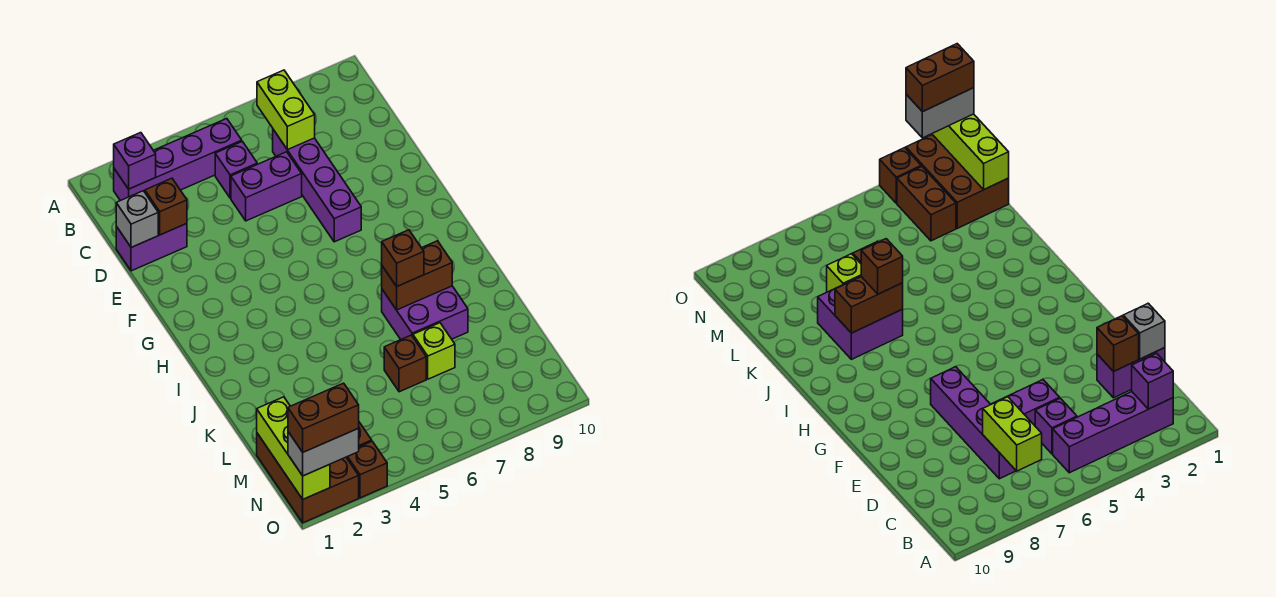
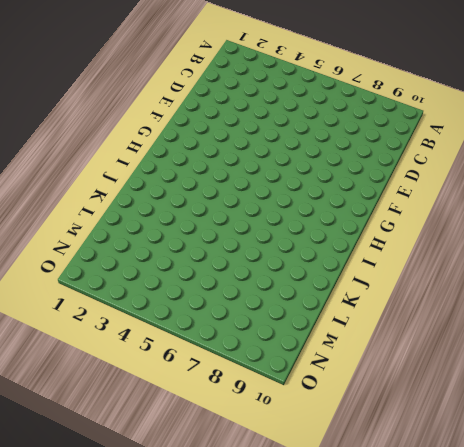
none -> purple 1x4 brick [114,119,242,201]
none -> purple 1x1 brick [215,141,257,198]
none -> purple 1x4 brick [273,130,361,242]

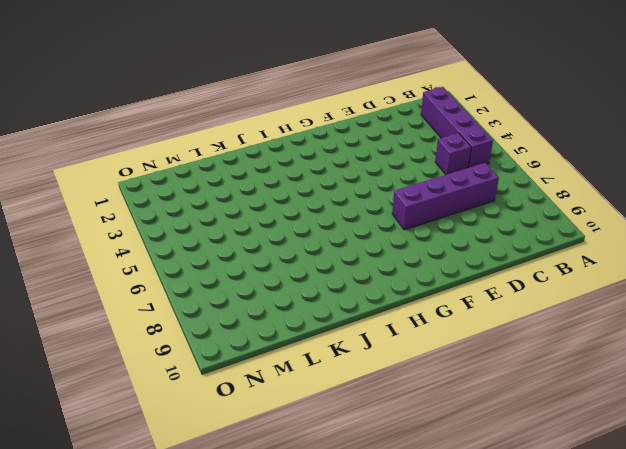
none -> purple 1x2 brick [116,224,187,271]
none -> purple 1x2 brick [231,152,302,221]
none -> purple 2x2 brick [382,286,468,339]

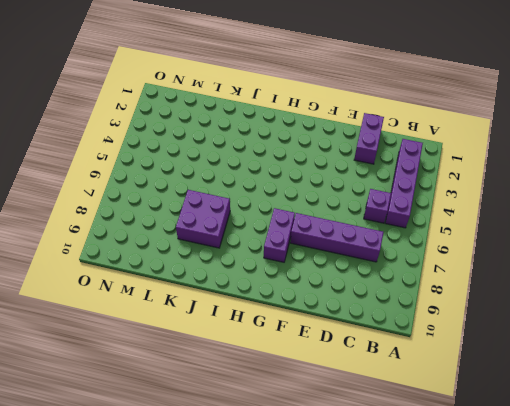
purple 1x2 brick [264,208,295,262] -> purple 1x2 brick moved to [231,152,302,221]
none -> brown 1x1 brick [384,335,426,392]
none -> lime 1x1 brick [413,323,455,379]
none -> brown 2x3 brick [257,433,359,523]

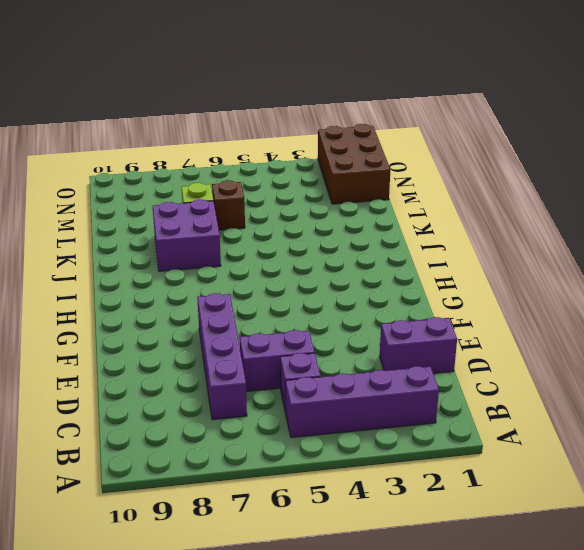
none -> brown 1x2 brick [897,166,956,241]
none -> brown 1x1 brick [346,441,387,498]
none -> purple 1x1 brick [114,133,156,189]

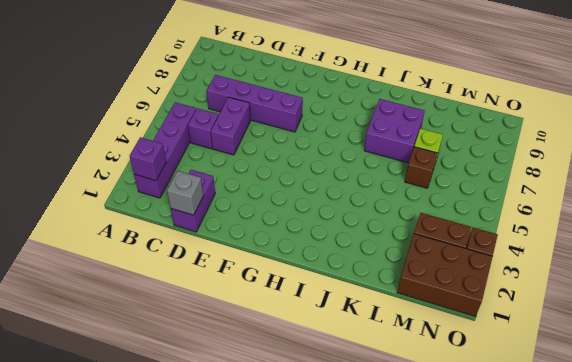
none -> lime 1x2 brick [257,70,315,150]
none -> brown 1x1 brick [145,178,187,235]
none -> brown 1x2 brick [382,241,452,310]

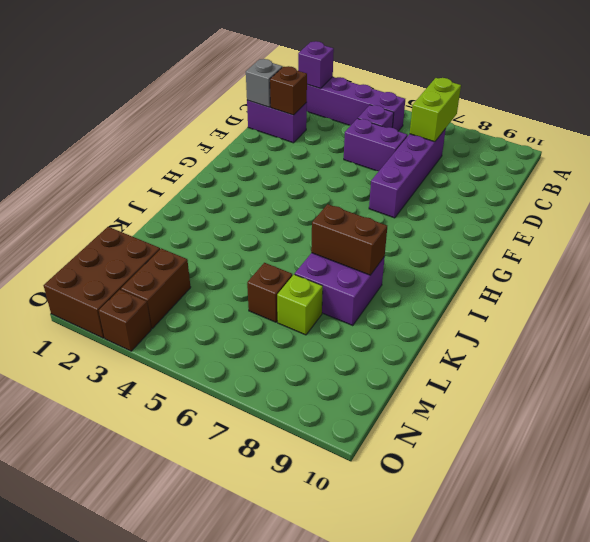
none -> lime 1x3 brick [257,397,330,499]
none -> brown 1x1 brick [382,230,424,286]
none -> grey 1x2 brick [288,428,359,476]

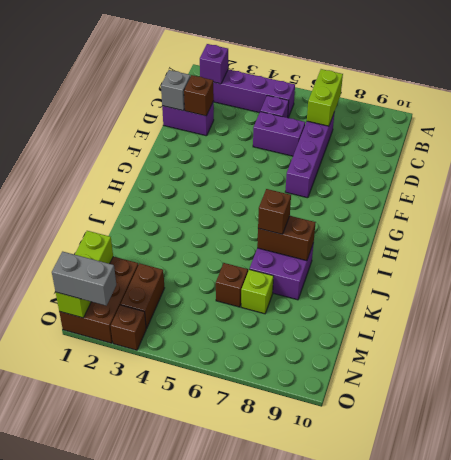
none -> brown 1x2 brick [288,383,359,452]

